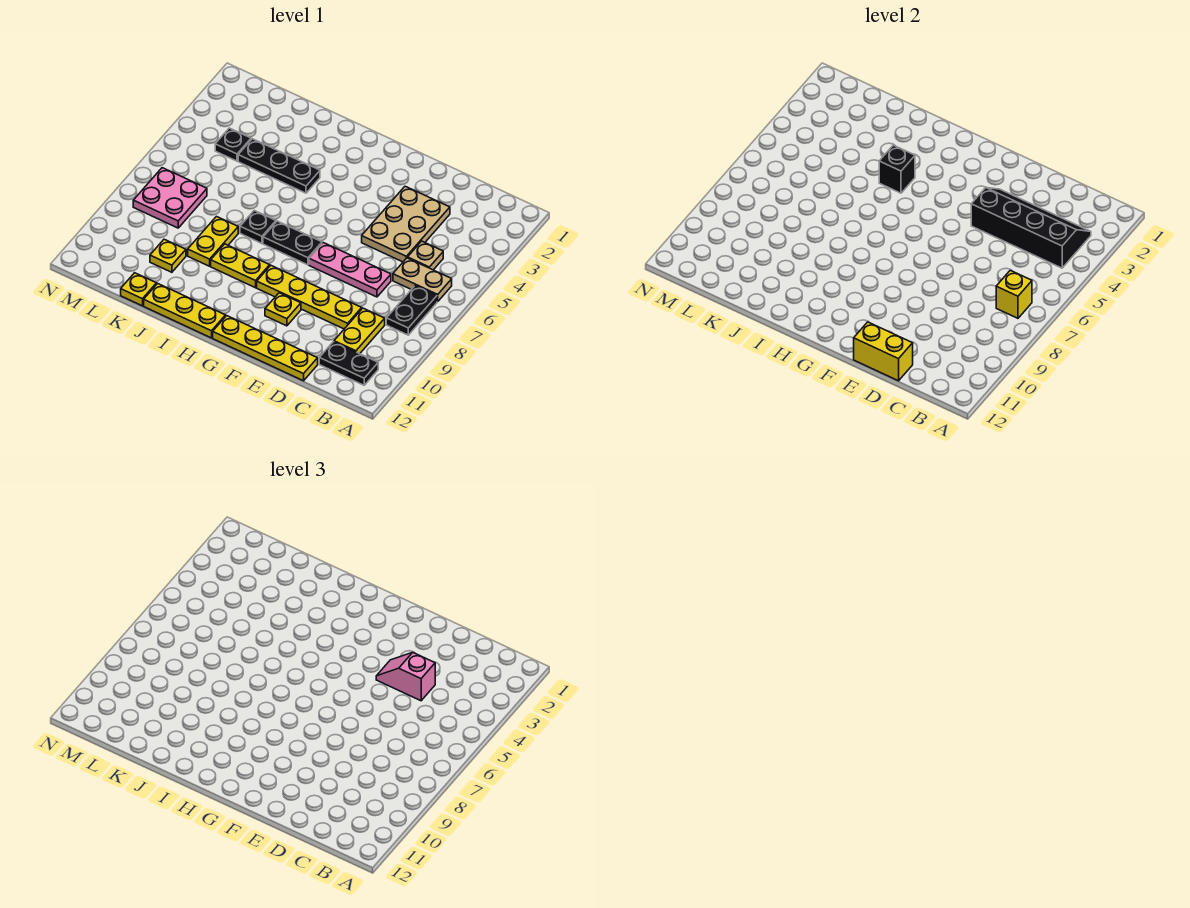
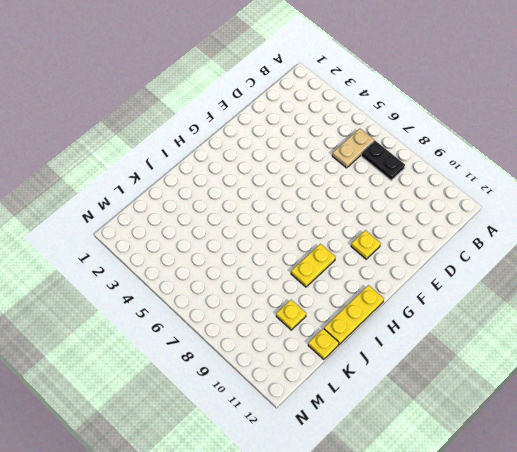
none -> black 1x2 plate [319,342,378,385]
none -> tan 1x1 plate [408,241,443,270]
none -> yellow 1x2 plate [334,308,385,354]

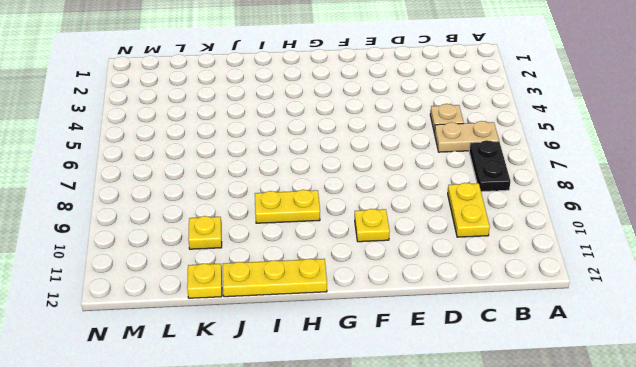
none -> black 1x2 plate [319,342,378,385]
none -> tan 2x3 plate [362,186,450,262]
none -> pink 1x3 plate [309,243,391,297]

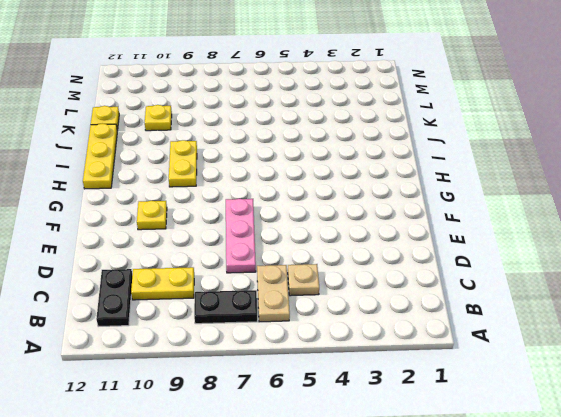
none -> tan 2x3 plate [362,186,450,262]
none -> yellow 1x4 plate [257,266,362,329]
none -> yellow 1x4 plate [213,316,318,381]

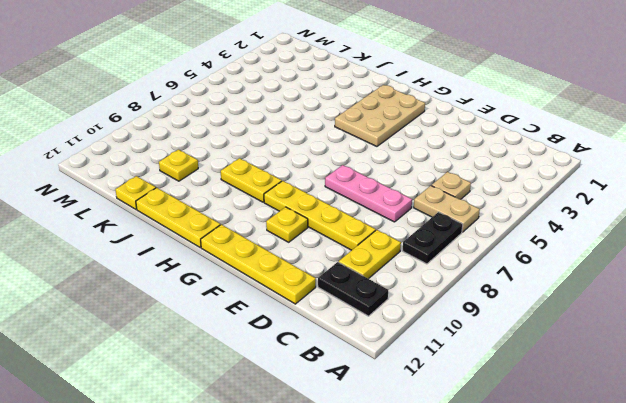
tan 2x3 plate [335,85,425,146] -> tan 2x3 plate moved to [362,186,450,262]
none -> black 1x2 plate [263,221,322,265]
none -> black 1x3 plate [238,139,320,193]
none -> black 1x1 plate [240,210,276,243]

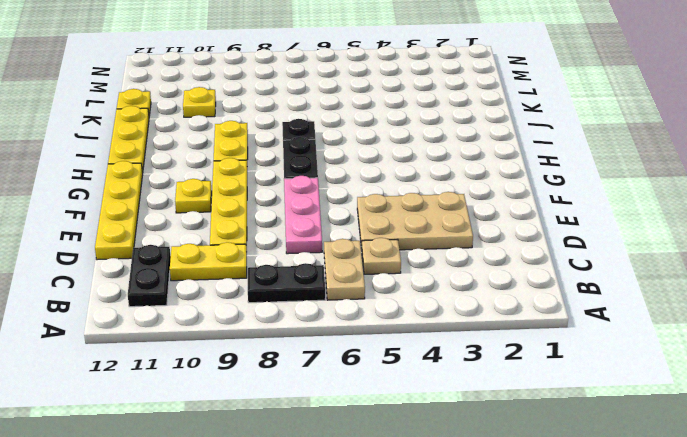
none -> black 1x3 plate [238,139,320,193]
none -> yellow 1x2 plate [188,217,238,266]
none -> black 1x1 plate [215,128,251,161]

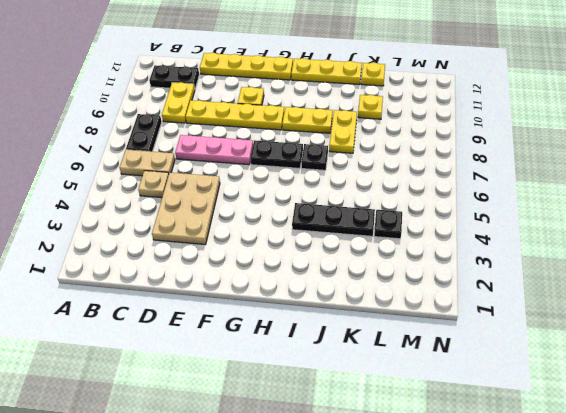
none -> pink 2x2 plate [133,168,207,228]
none -> black 2x4 slope [971,188,1091,268]
none -> yellow 1x1 brick [996,270,1032,318]

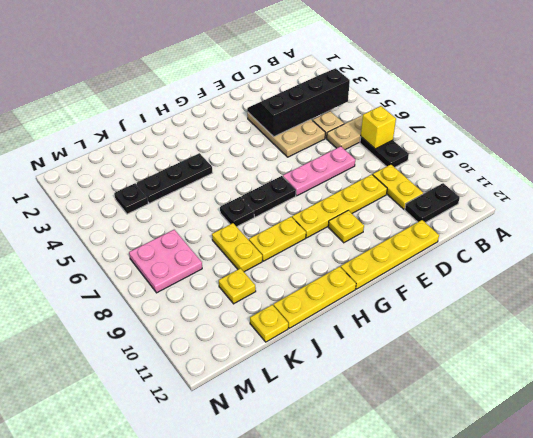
none -> yellow 1x2 brick [854,322,913,381]
none -> black 1x1 brick [879,145,915,193]
none -> pink 1x2 slope [376,653,435,701]

